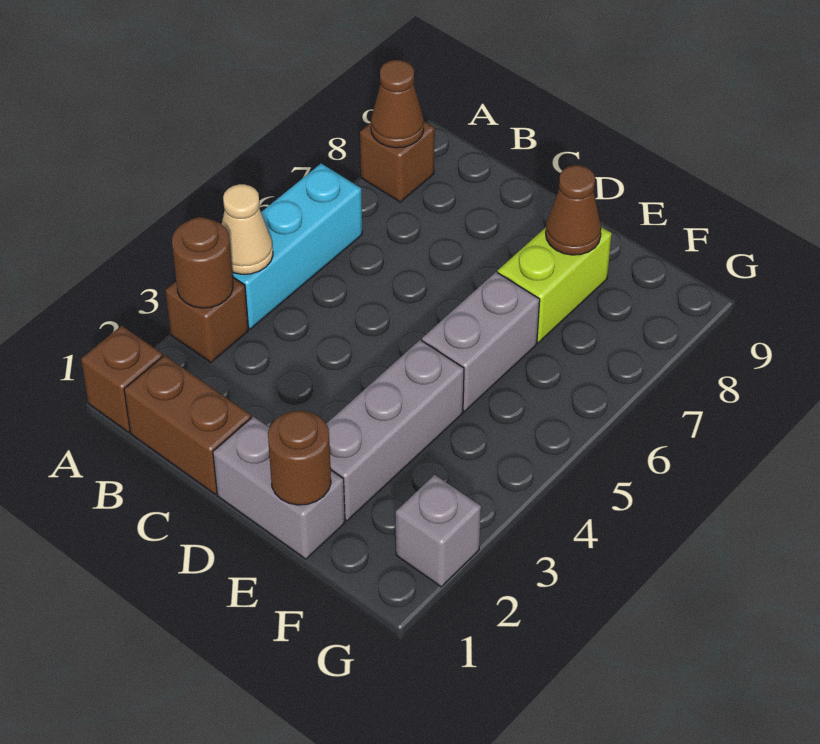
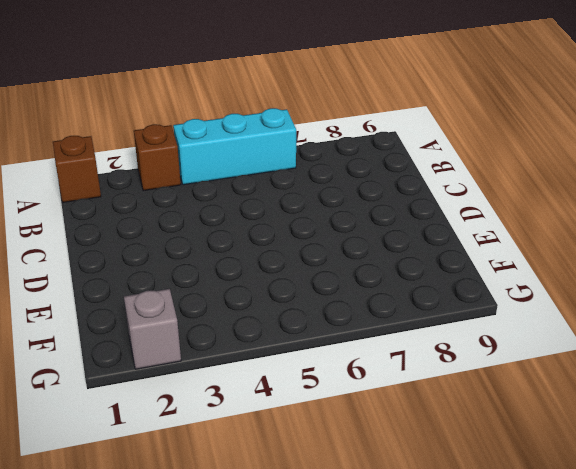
none -> brown 1x1 brick [360,121,435,202]
none -> brown 1x2 brick [124,355,251,494]
none -> grey 1x2 brick [213,417,345,559]

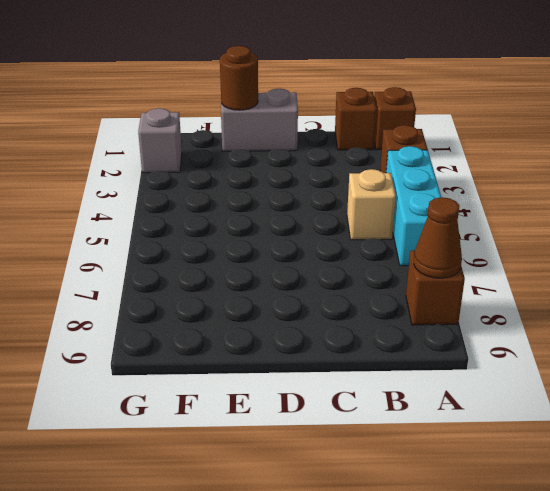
brown 1x1 brick [335,88,377,150] -> brown 1x2 brick [124,355,251,494]
tan 1x1 brick [347,169,396,240] -> none
none -> grey 1x3 brick [326,340,464,521]
none -> grey 1x2 brick [422,272,540,411]
none -> lime 1x2 brick [498,227,612,343]

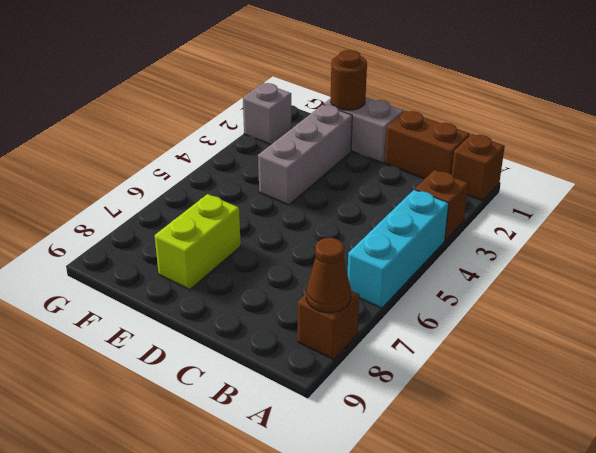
none -> grey 1x2 brick [422,272,540,411]
none -> brown 1x1 round brick [172,217,233,308]
none -> tan 1x1 cone [222,184,273,274]

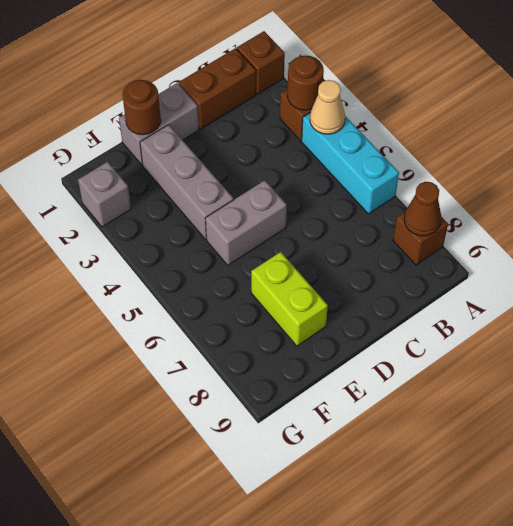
grey 1x2 brick [205,180,287,265] -> grey 1x2 brick turned to [422,272,540,411]
none -> brown 1x1 cone [546,165,601,255]

